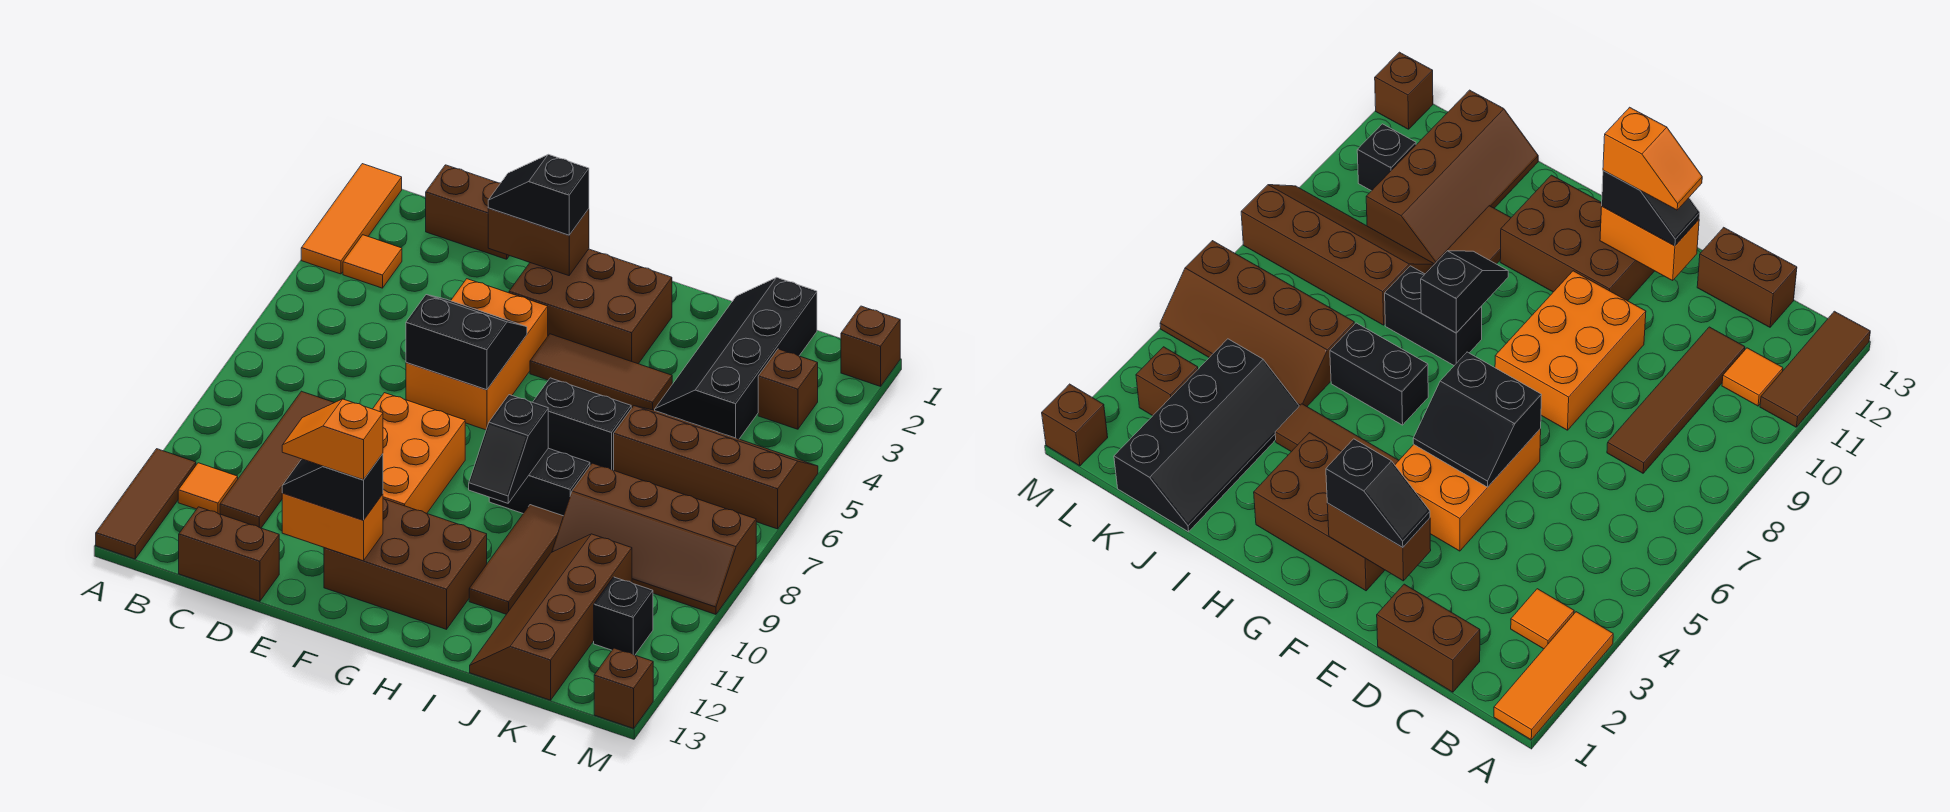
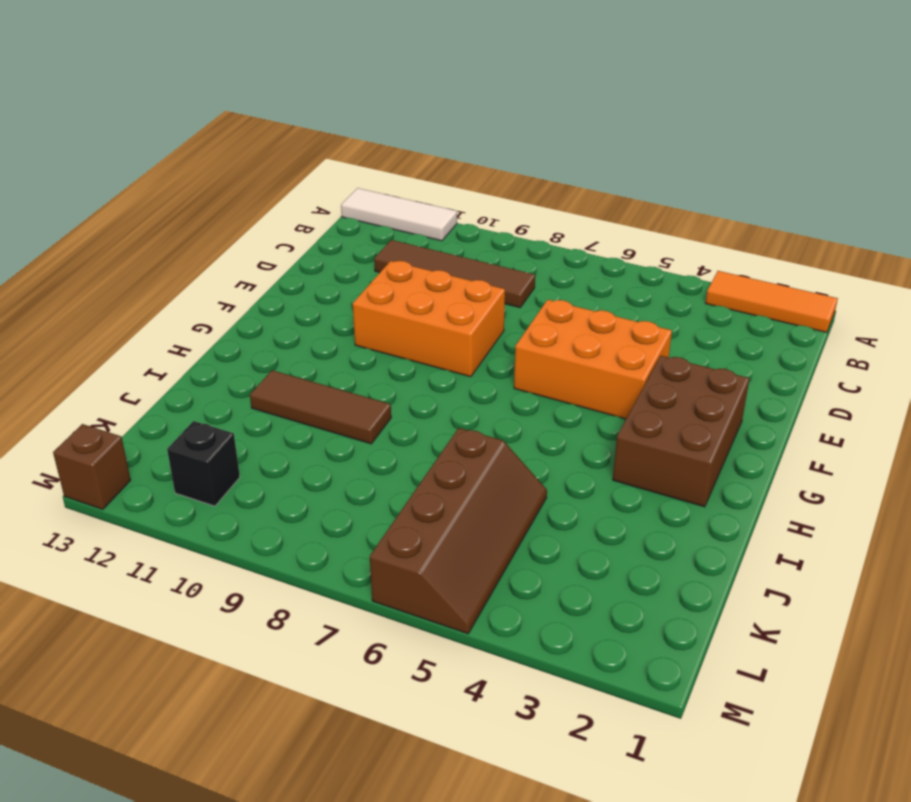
white 1x3 tile [341,188,457,241] -> brown 1x3 tile [96,449,196,559]
none -> orange 1x1 tile [343,235,402,288]
none -> orange 1x1 tile [178,463,238,514]
none -> brown 1x2 brick [426,165,509,259]
none -> brown 1x2 brick [179,507,279,601]

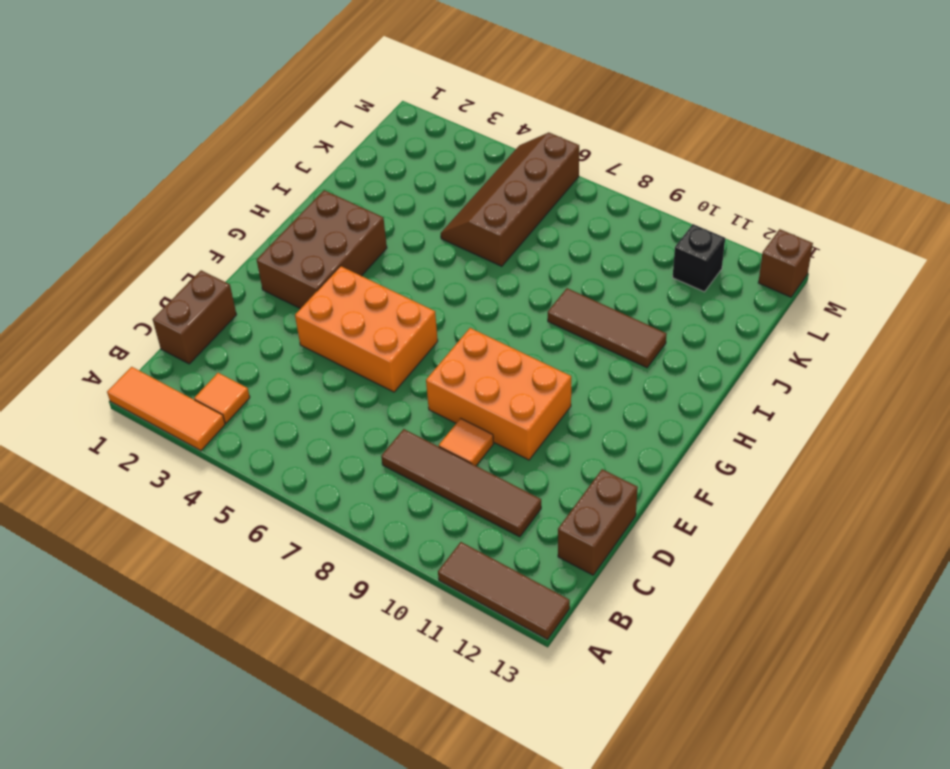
orange 1x1 tile [439,418,493,466] -> orange 1x1 tile moved to [178,463,238,514]
none -> brown 2x3 brick [324,499,487,629]
none -> brown 1x3 tile [530,334,672,410]
none -> black 1x2 brick [533,378,631,470]
none -> black 1x2 brick [489,448,590,516]

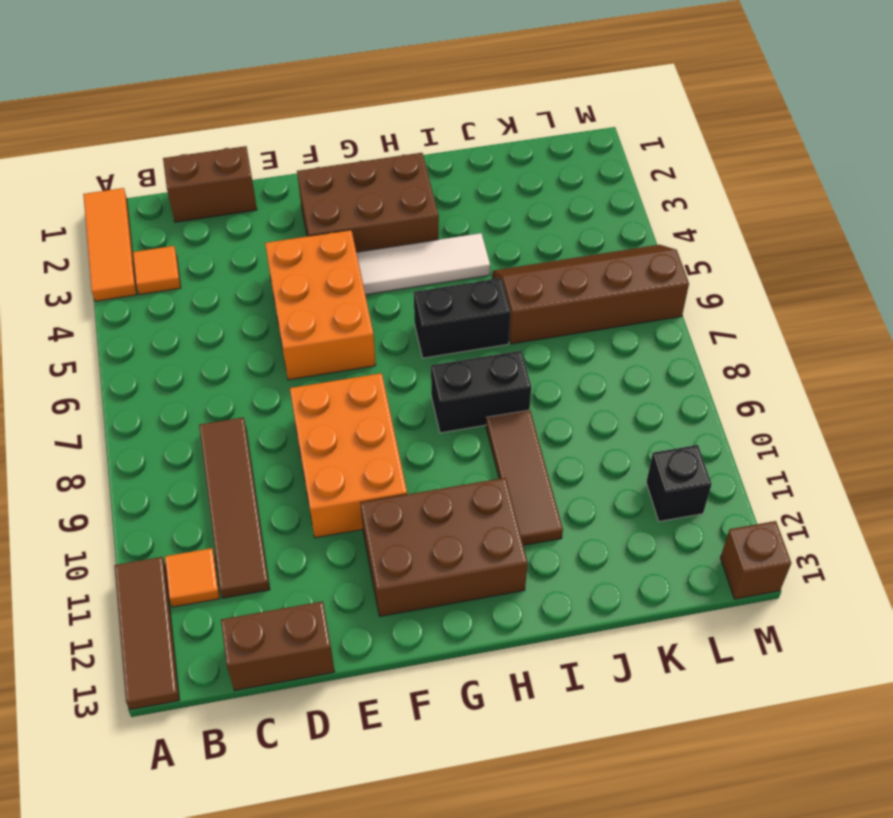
white 1x3 tile [356,233,490,295] -> brown 1x3 tile [530,334,672,410]
none -> black 2x4 slope [655,278,817,439]
none -> brown 2x4 slope [552,463,756,614]
none -> brown 2x4 slope [470,534,632,700]
none -> brown 1x1 brick [758,349,818,429]

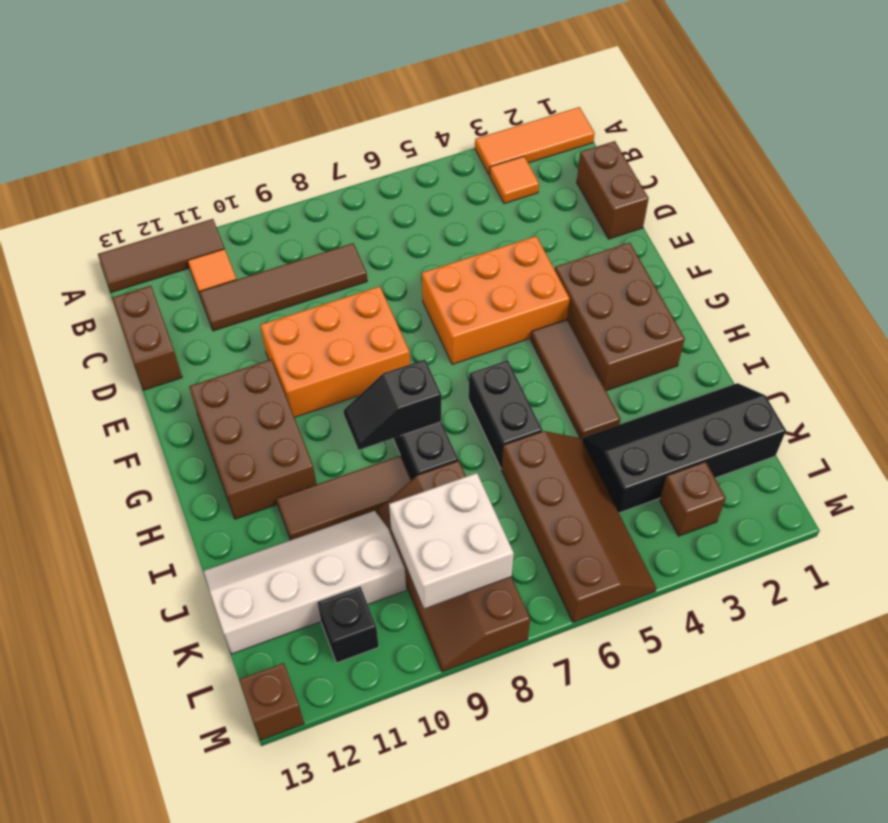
white 2x4 slope [204,511,406,654] -> brown 2x4 slope [470,534,632,700]
white 2x2 brick [389,473,514,609] -> none
none -> brown 1x1 brick [841,306,900,386]
none -> brown 1x2 brick [488,208,589,276]
none -> black 2x2 slope [406,295,527,390]
none -> orange 1x2 brick [282,493,383,561]

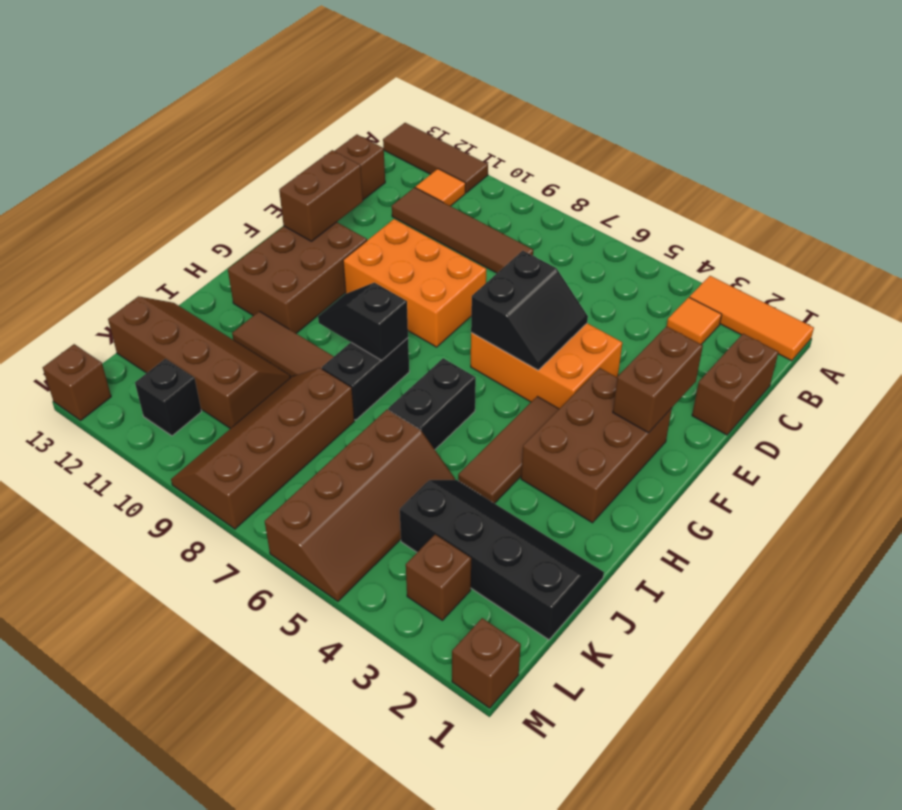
brown 1x2 brick [279,150,363,241] -> orange 1x2 brick [282,493,383,561]
none -> black 1x2 slope [488,154,589,235]
none -> black 1x2 slope [282,454,383,520]
none -> orange 1x2 slope [282,399,383,480]

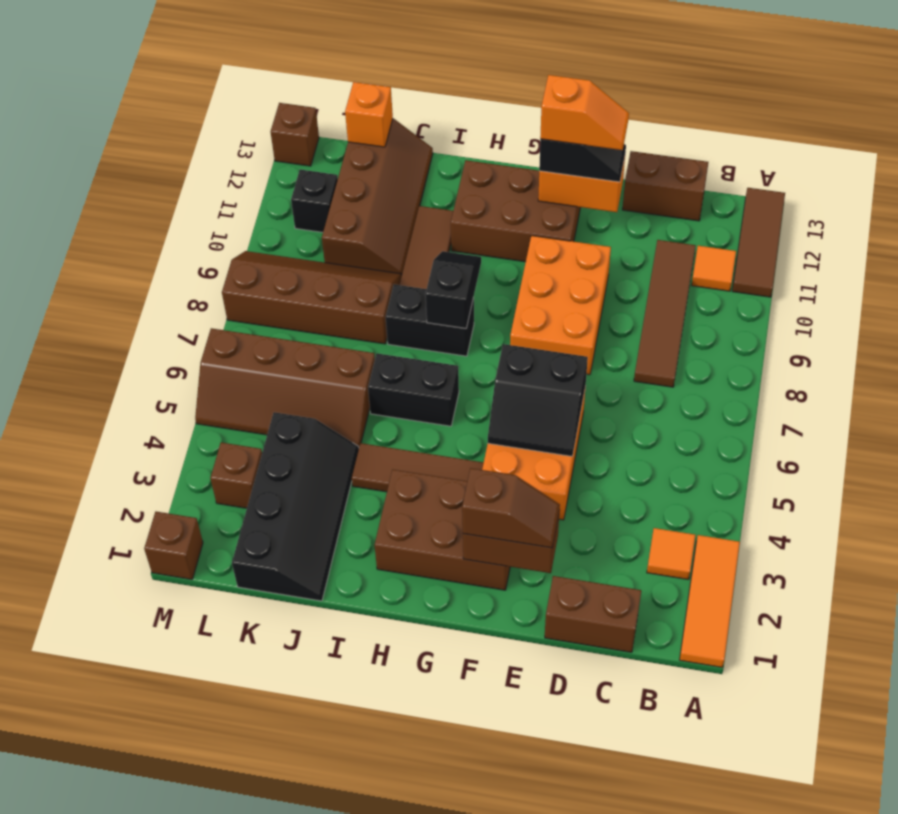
brown 1x2 slope [462,468,560,548] -> black 1x2 slope [488,154,589,235]
orange 1x1 brick [345,82,393,147] -> none

